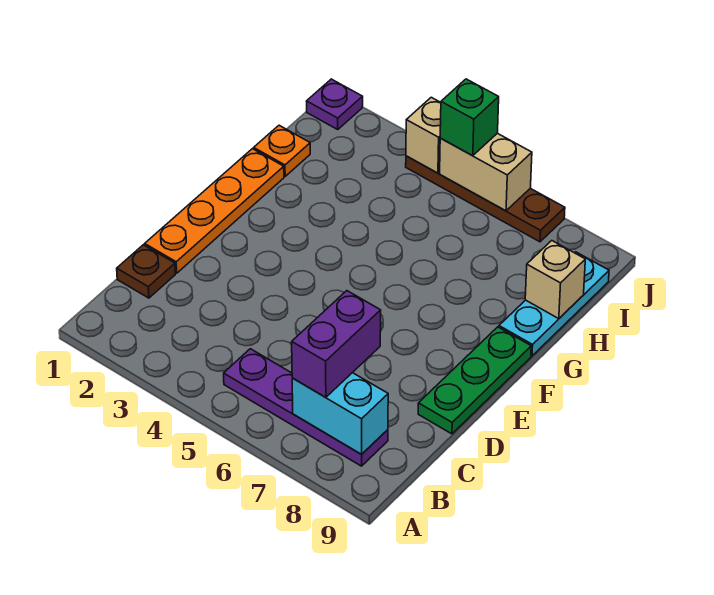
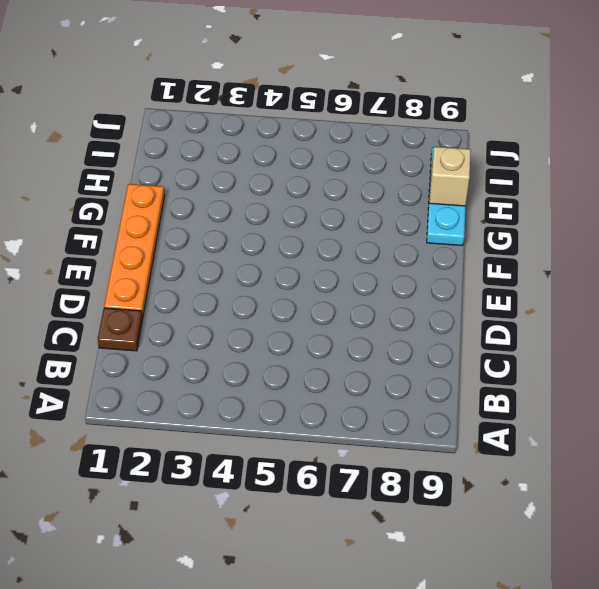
none -> purple 1x4 plate [224,349,388,466]
none -> green 1x3 plate [418,327,531,434]
none -> orange 1x1 plate [254,125,310,176]

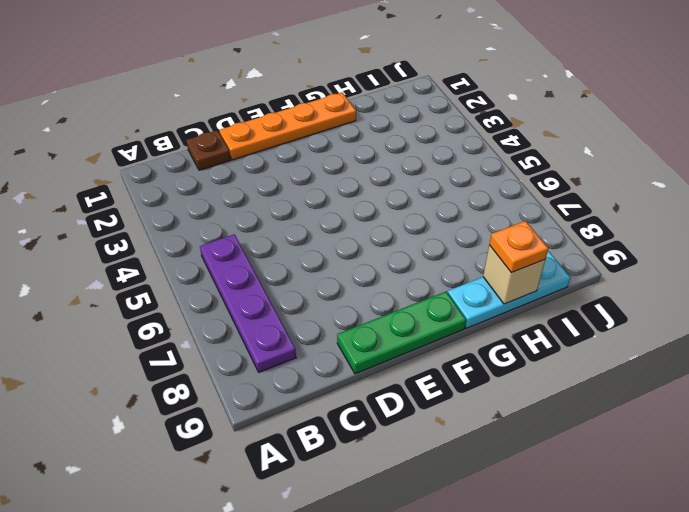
orange 1x1 plate [489,221,549,273] -> orange 1x1 plate moved to [254,125,310,176]
none -> purple 1x1 plate [307,79,363,130]
none -> brown 1x4 plate [406,156,565,242]
none -> cyan 1x2 brick [292,373,388,454]

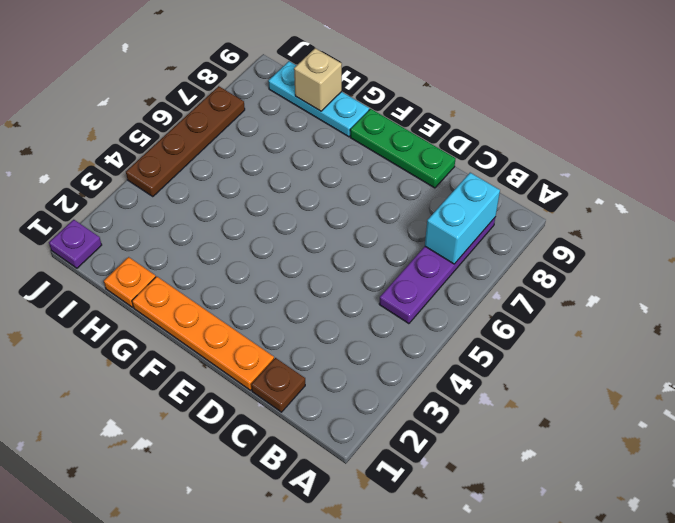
none -> tan 1x1 brick [406,97,441,173]
none -> tan 1x2 brick [440,133,532,211]
none -> purple 1x2 brick [292,291,381,397]

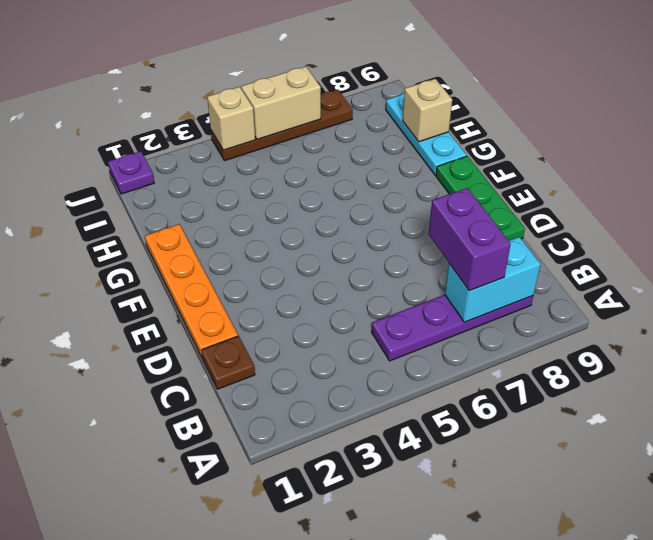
none -> orange 1x1 plate [254,125,310,176]
none -> green 1x1 brick [440,79,499,156]

